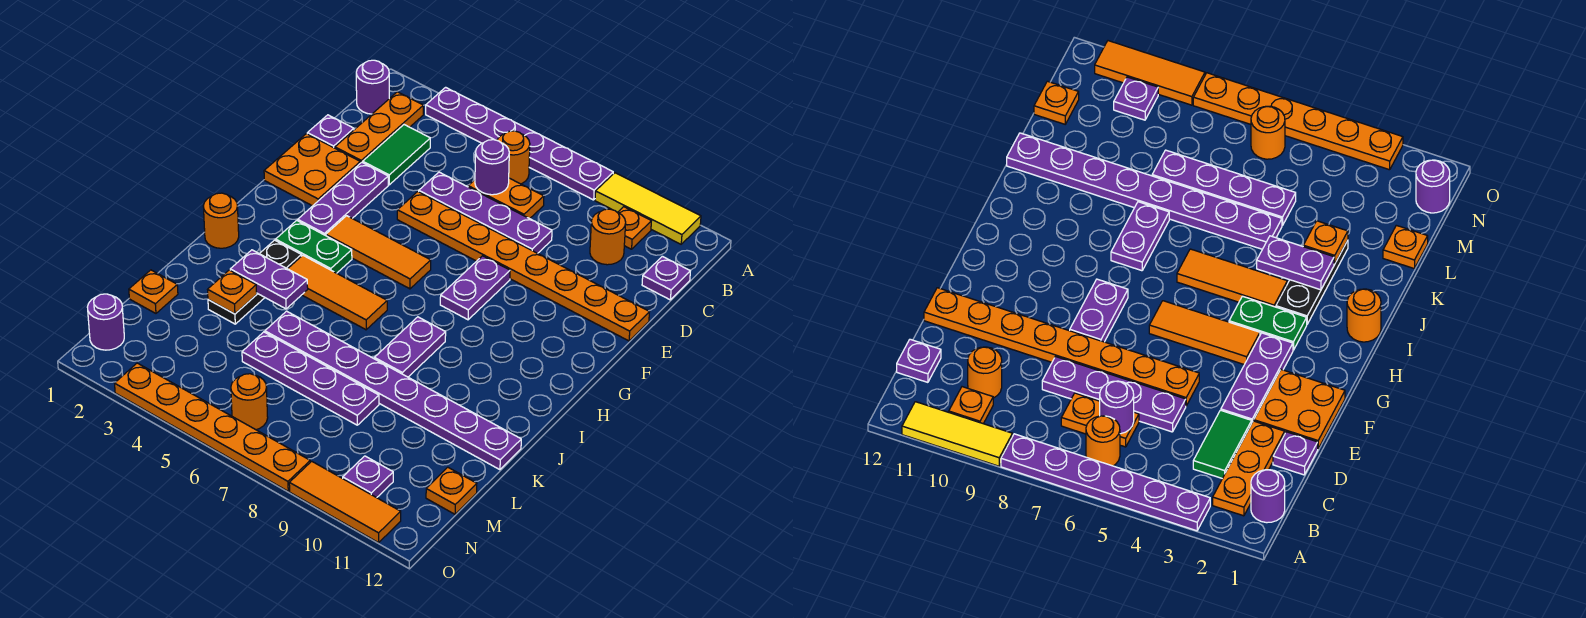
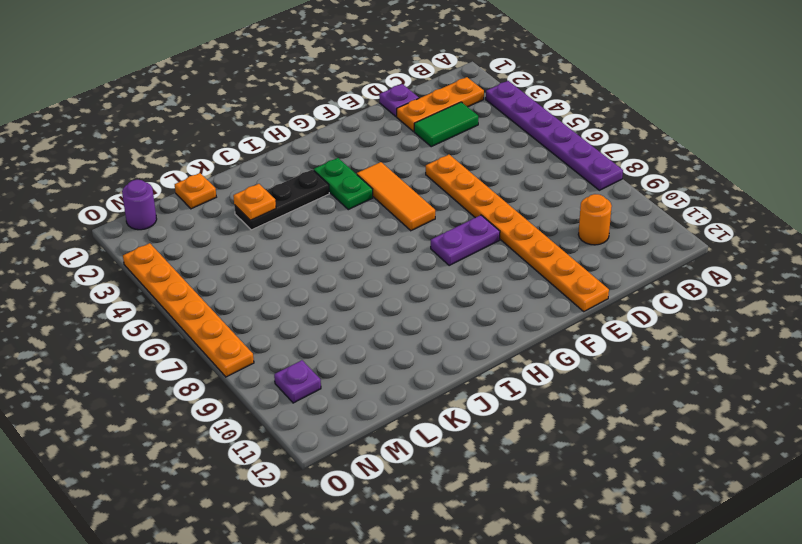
none -> yellow 1x3 tile [595,173,701,244]
none -> purple 1x1 round brick [356,60,389,114]
none -> orange 1x1 round brick [497,131,530,184]
none -> orange 1x1 plate [618,207,651,249]

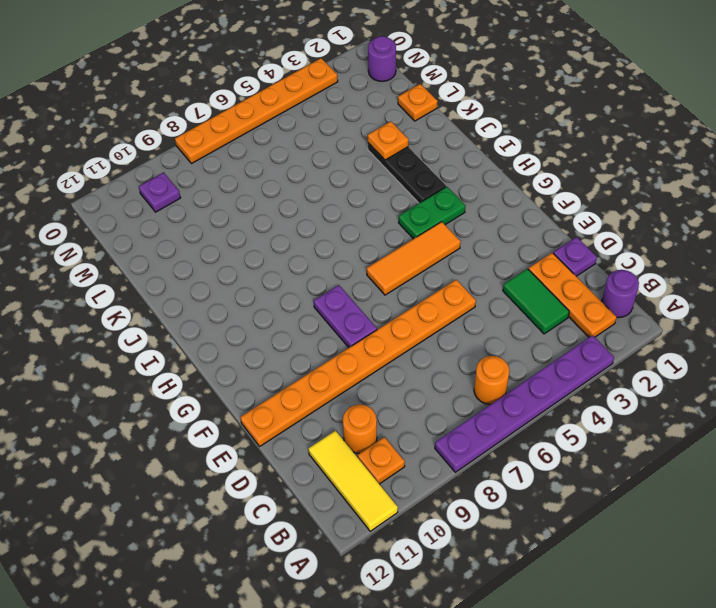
yellow 1x3 tile [308,431,398,531] -> yellow 1x3 tile turned to [595,173,701,244]
none -> orange 1x2 plate [468,178,544,219]
none -> purple 1x1 plate [642,256,690,300]
none -> purple 1x4 plate [419,172,552,253]
none -> orange 2x2 plate [264,134,360,206]

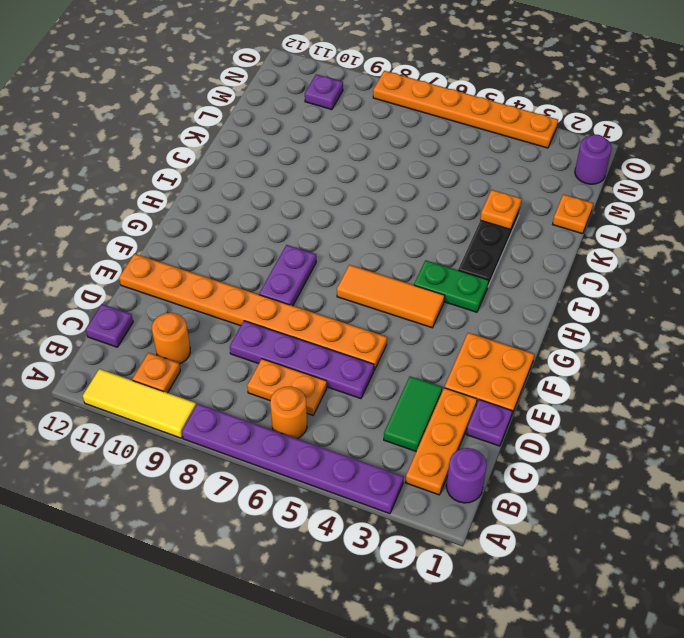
none -> purple 1x3 plate [298,162,388,236]
none -> orange 1x1 round brick [203,193,239,248]
none -> orange 1x3 tile [288,255,387,330]
none -> purple 1x2 plate [374,317,446,377]

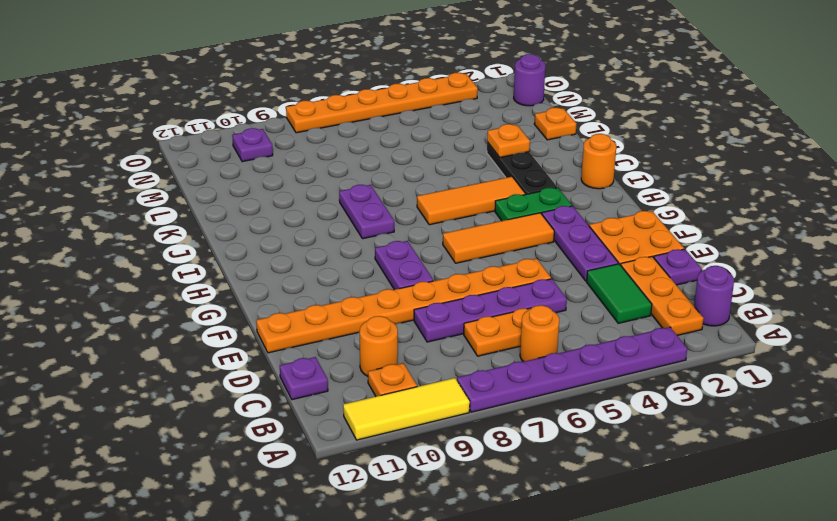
none -> purple 1x8 plate [265,311,521,470]
none -> purple 1x4 plate [242,332,379,425]
none -> orange 1x1 plate [426,467,477,514]
none -> orange 1x1 round brick [231,374,268,430]

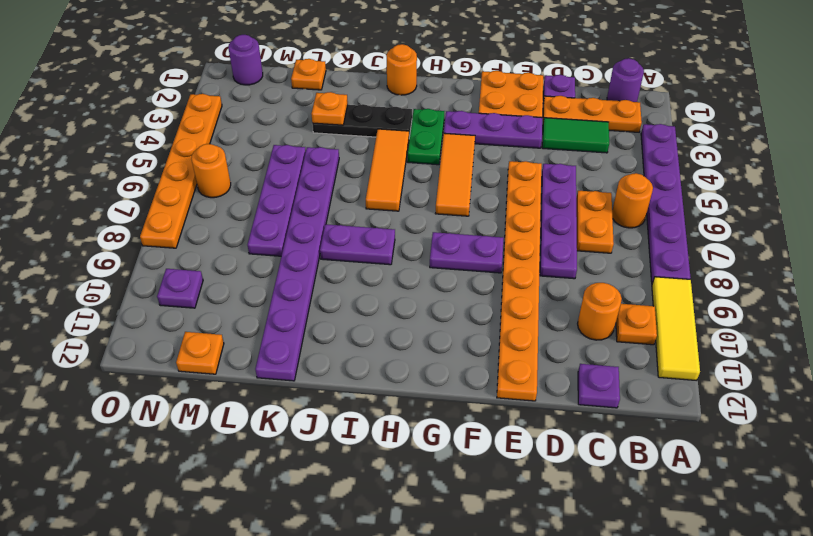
none -> orange 1x3 tile [289,461,401,543]
none -> purple 1x1 round brick [475,140,509,195]
none -> purple 1x2 plate [230,250,308,309]

